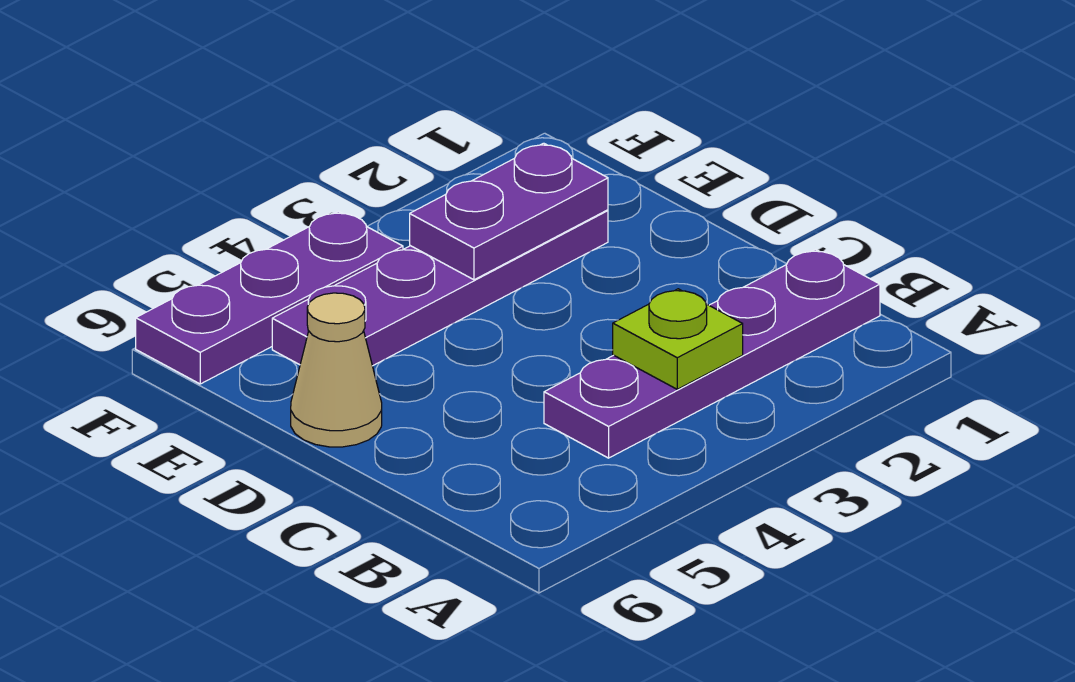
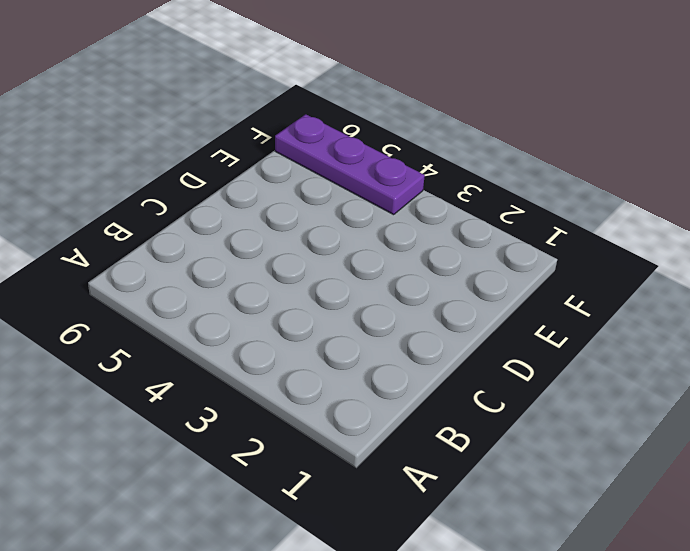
none -> purple 1x4 plate [544,250,880,458]
none -> tan 1x1 cone [291,293,382,447]

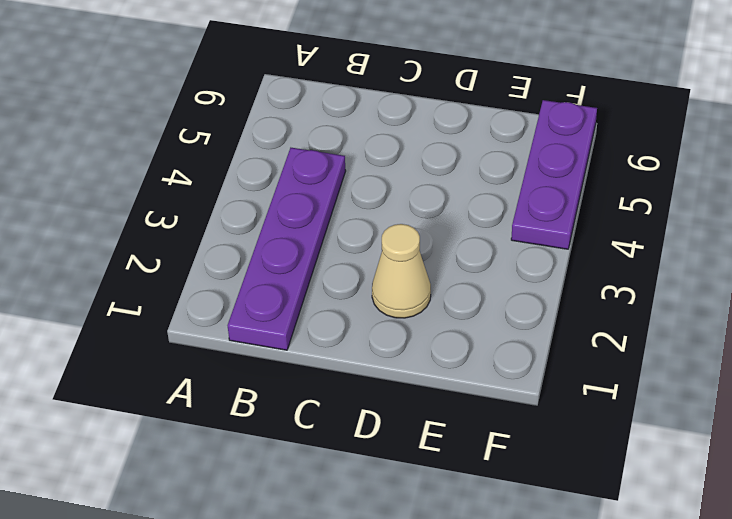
tan 1x1 cone [372,224,431,318] -> tan 1x1 cone moved to [291,293,382,447]
none -> purple 1x4 plate [272,210,608,366]
none -> lime 1x1 plate [613,289,743,389]

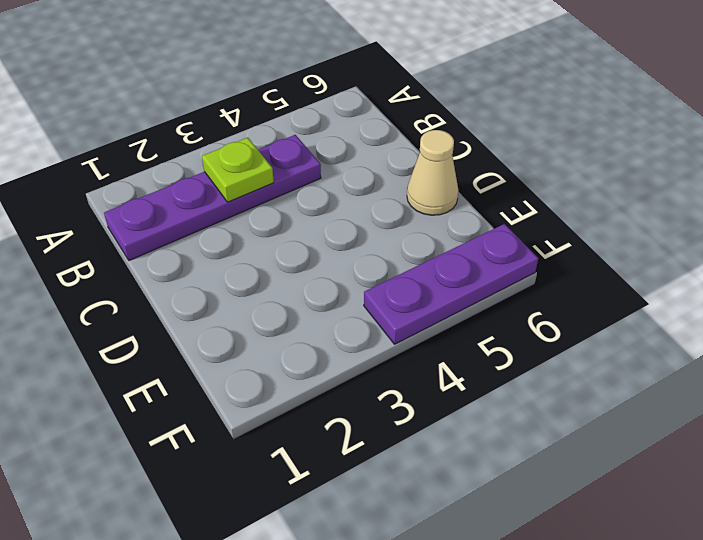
none -> purple 1x4 plate [272,210,608,366]
none -> purple 1x2 plate [410,143,608,280]

